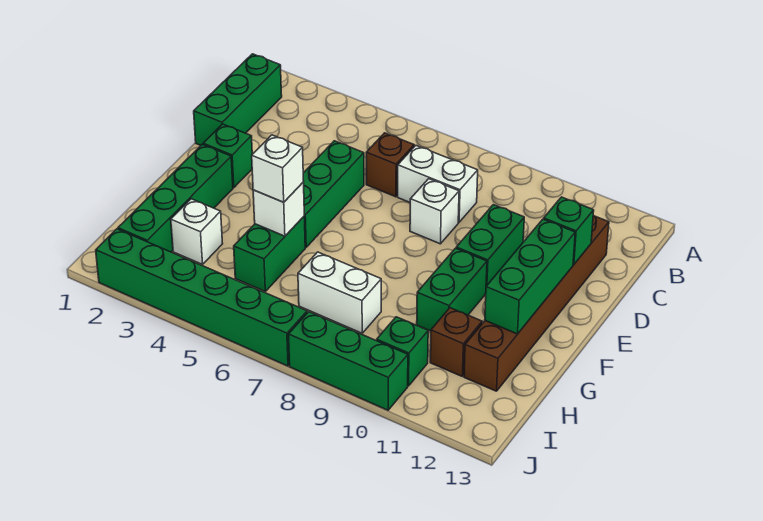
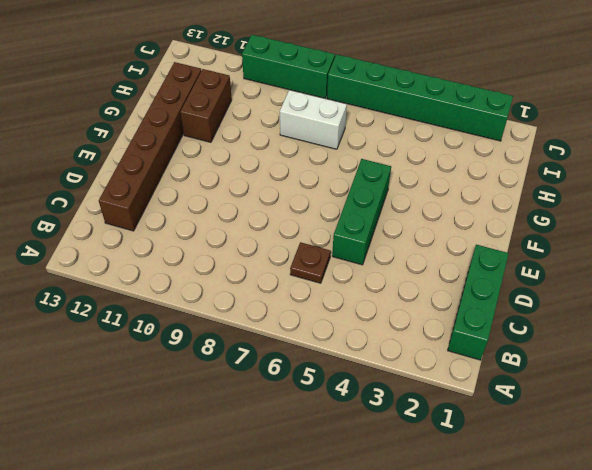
brown 1x1 plate [290,242,331,283] -> brown 1x1 brick [366,133,414,197]
brown 1x2 brick [180,69,232,142] -> brown 1x1 brick [430,308,482,376]
none -> white 1x2 brick [398,146,478,222]
none -> white 1x1 brick [410,179,459,244]
none -> green 1x2 brick [456,205,524,286]

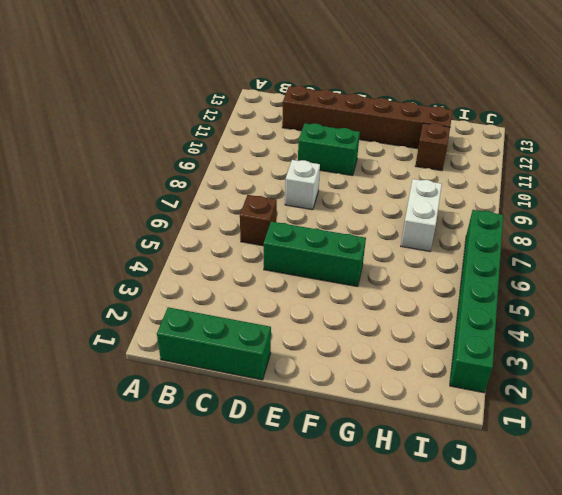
none -> white 1x2 brick [398,146,478,222]
none -> green 1x1 brick [203,124,252,188]
none -> green 1x4 brick [118,144,233,252]

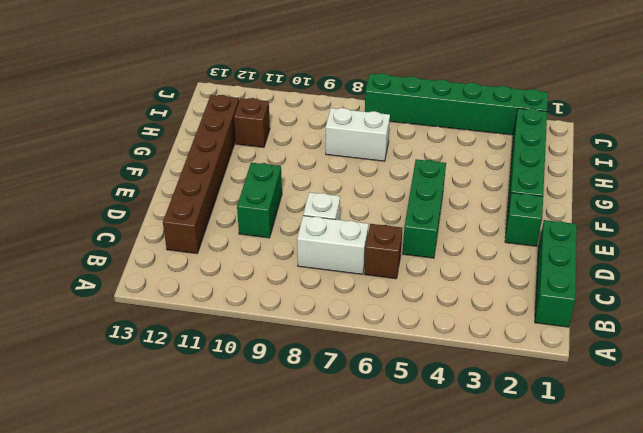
none -> green 1x2 brick [417,248,487,331]
none -> green 1x2 brick [234,217,305,291]
none -> white 1x1 brick [171,199,223,265]

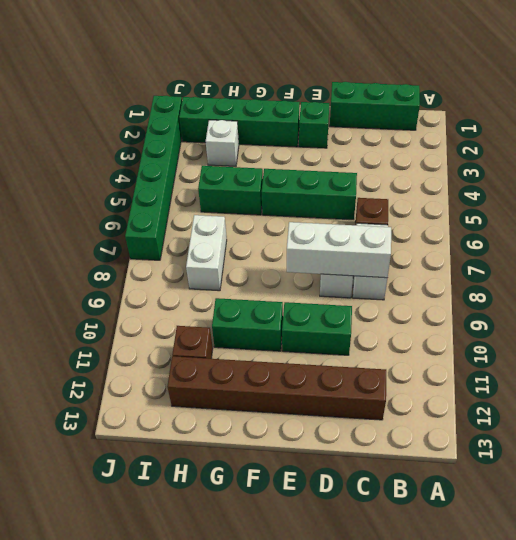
white 1x3 brick [287,222,391,278] -> none
none -> green 1x1 brick [377,317,428,386]
none -> green 1x3 brick [289,312,408,410]
none -> green 1x1 brick [544,197,594,264]

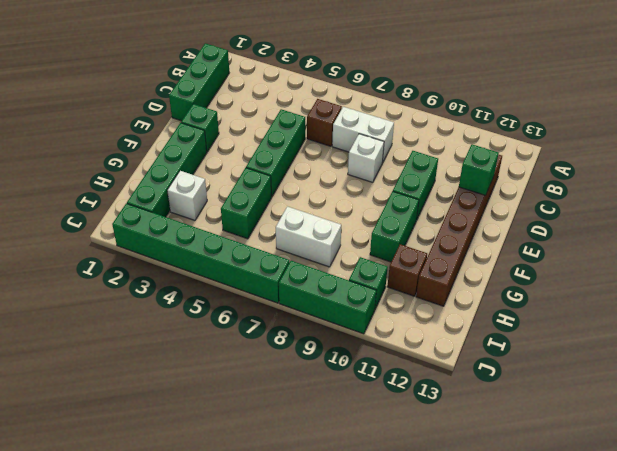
none -> green 1x3 brick [485,219,575,334]
none -> white 1x1 brick [253,182,304,236]
none -> white 1x1 brick [252,135,304,202]

